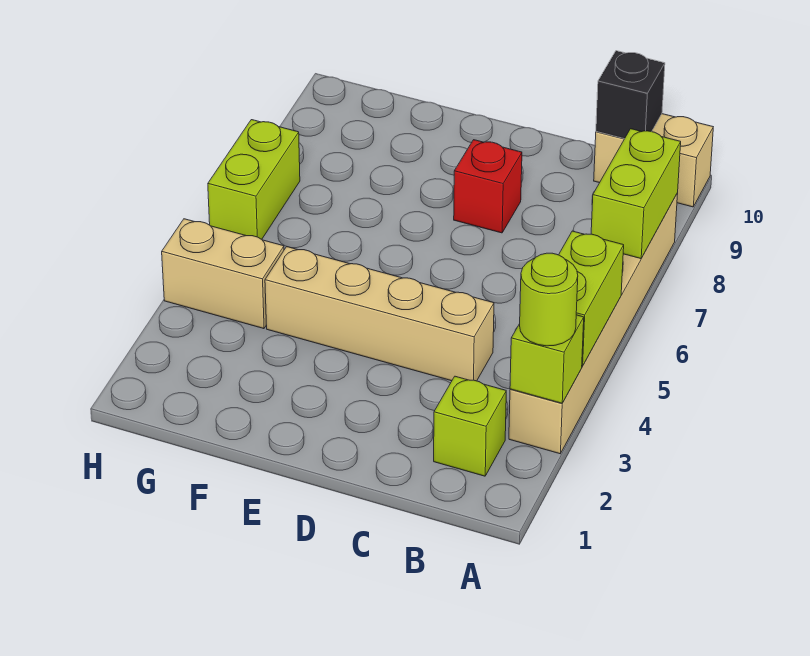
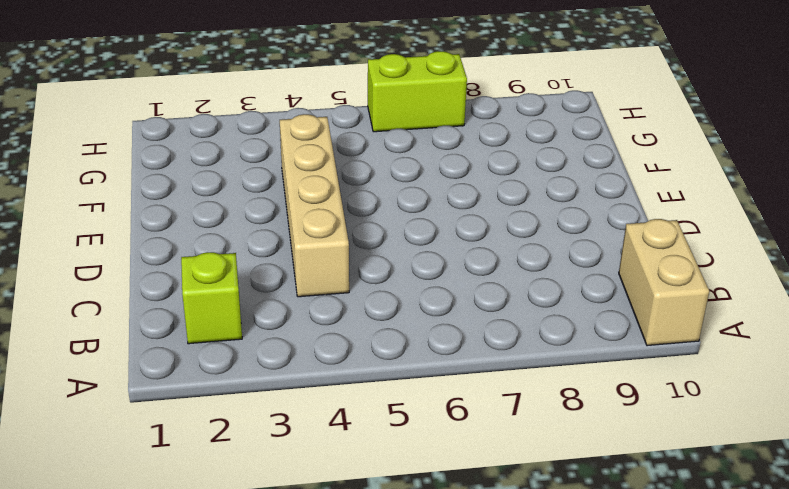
none -> tan 1x6 brick [509,193,678,454]
none -> red 1x1 brick [454,140,522,233]
none -> tan 1x2 brick [162,219,284,329]

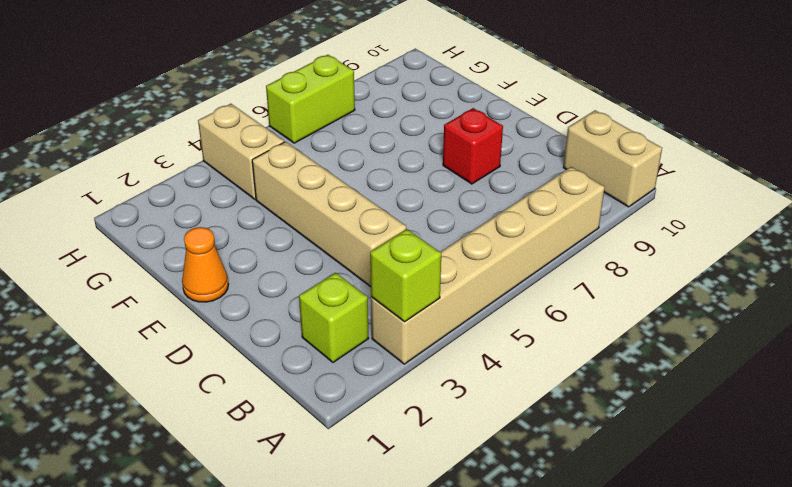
orange 1x1 cone [182,227,229,302] -> none
none -> lime 1x2 brick [559,231,624,366]
none -> lime 1x2 brick [591,129,681,259]
none -> black 1x1 brick [596,51,665,139]

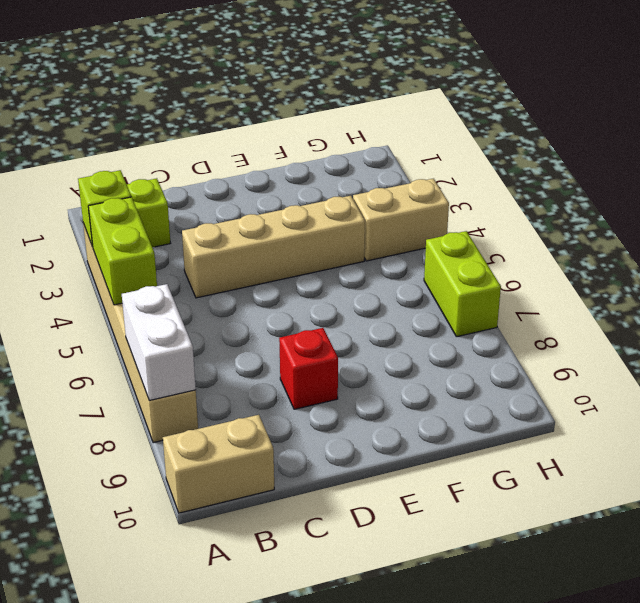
white 1x2 brick [122,284,196,400] -> lime 1x2 brick [591,129,681,259]
none -> black 1x1 brick [596,51,665,139]
none -> lime 1x1 round brick [520,253,578,346]

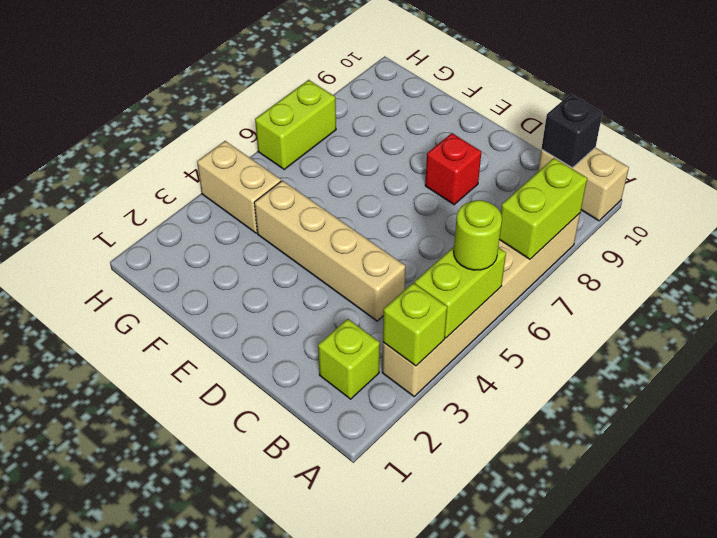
lime 1x1 round brick [454,200,502,270] -> lime 1x1 round brick moved to [520,253,578,346]

